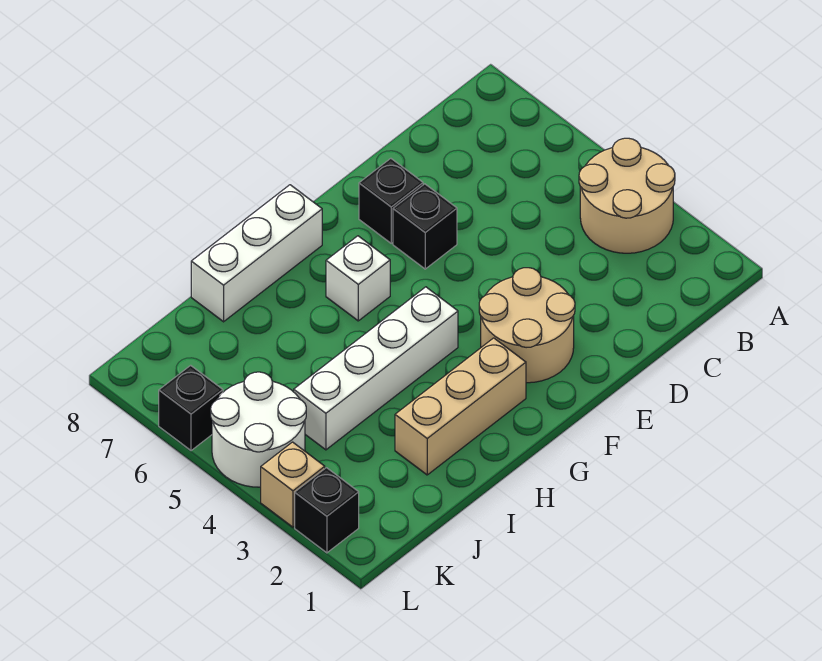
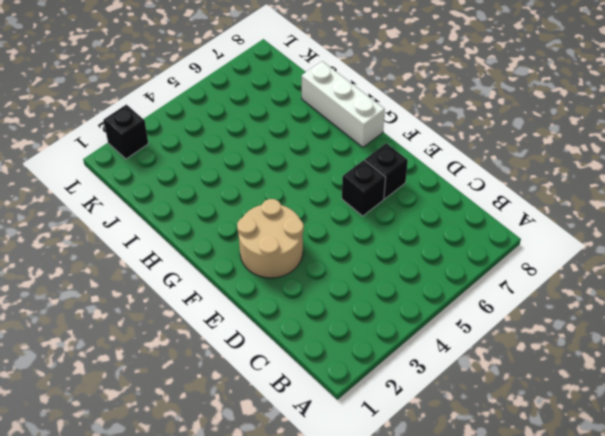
none -> tan 2x2 round brick [579,138,675,253]
none -> tan 1x3 brick [395,338,526,475]
none -> white 1x4 brick [294,287,458,450]

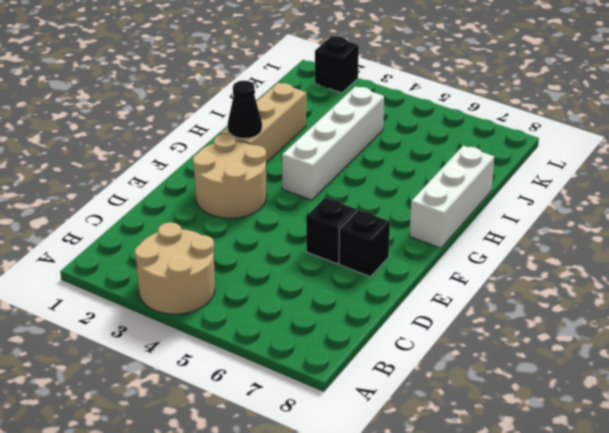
black 1x1 cone [228,80,262,139] -> none
none -> white 1x1 brick [326,236,390,321]
none -> white 2x2 round brick [211,372,306,487]
none -> tan 1x1 brick [261,442,325,527]

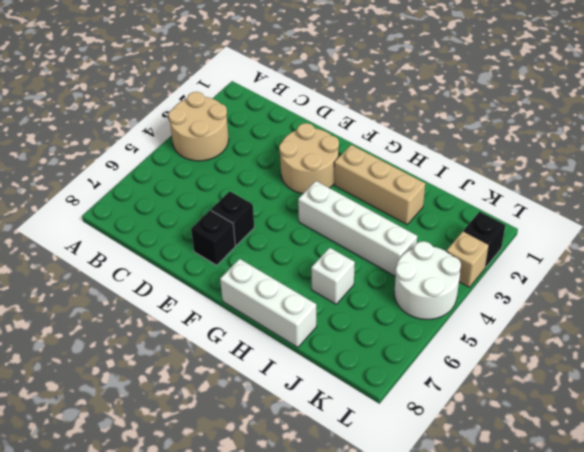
white 1x1 brick [311,248,355,304] -> white 1x1 brick moved to [326,236,390,321]
none -> black 1x1 brick [159,365,223,451]

